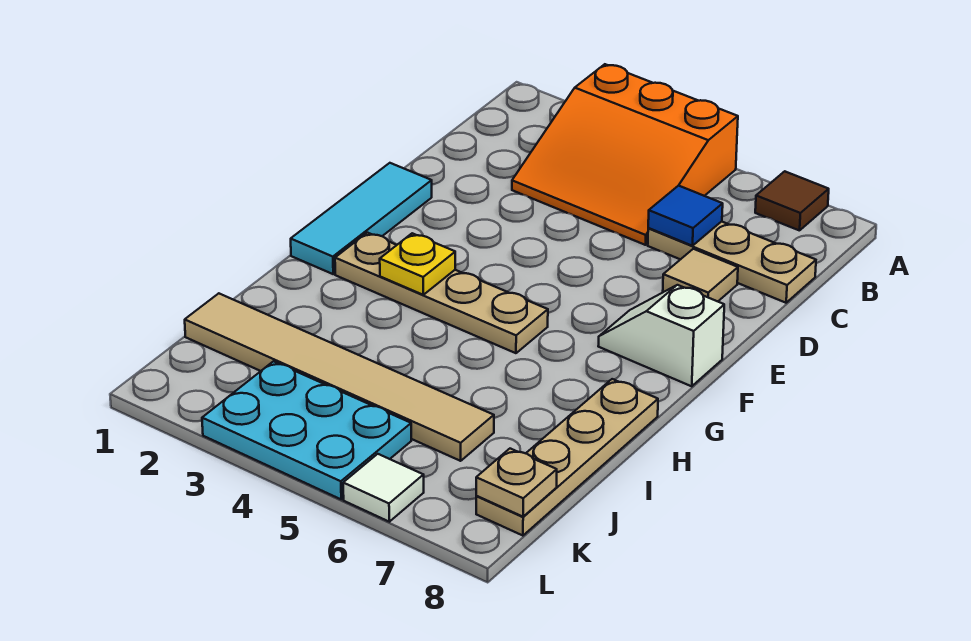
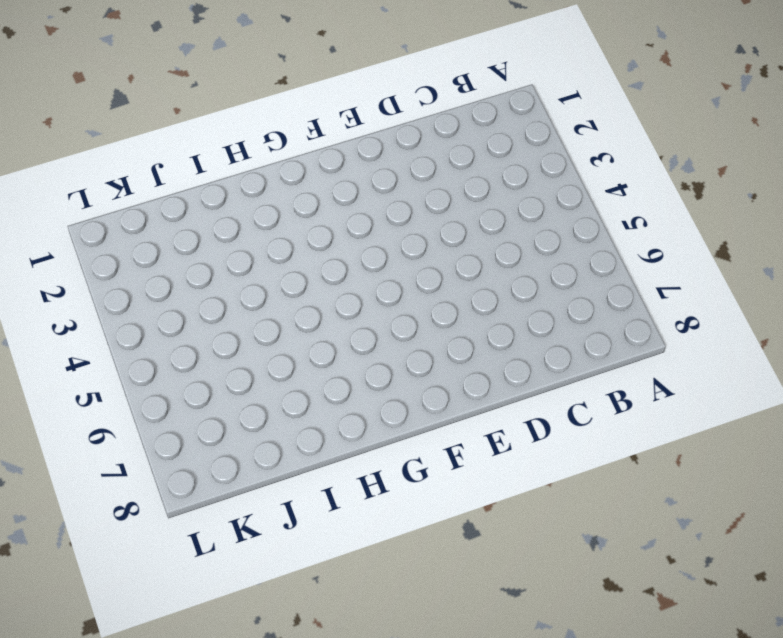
none -> orange 3x3 slope [512,64,738,245]
none -> brown 1x1 tile [755,171,829,231]
none -> tan 1x3 plate [648,221,816,303]

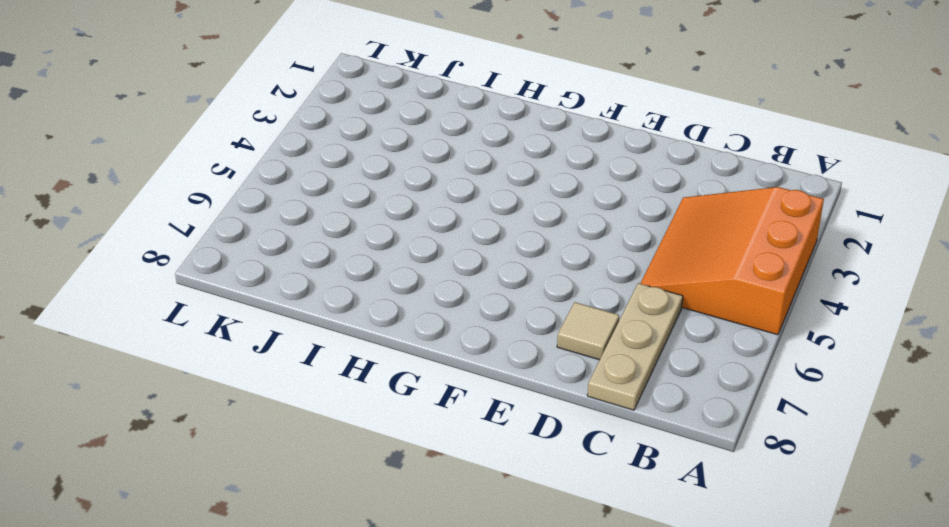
none -> brown 1x1 tile [755,171,829,231]
none -> cyan 1x3 tile [291,163,432,274]
none -> white 1x2 slope [598,285,724,386]

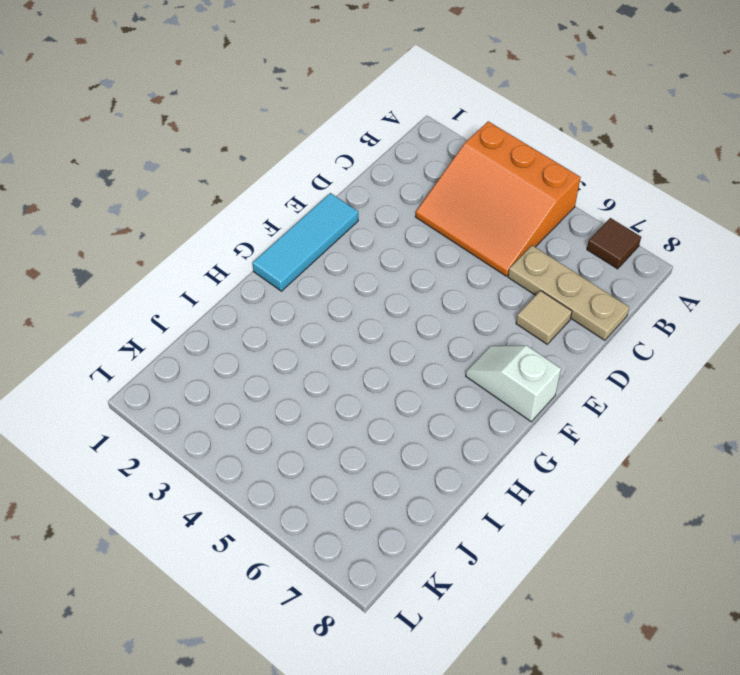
none -> tan 1x4 plate [335,233,548,353]
none -> tan 1x4 plate [476,379,658,536]
none -> tan 1x6 tile [185,293,494,461]

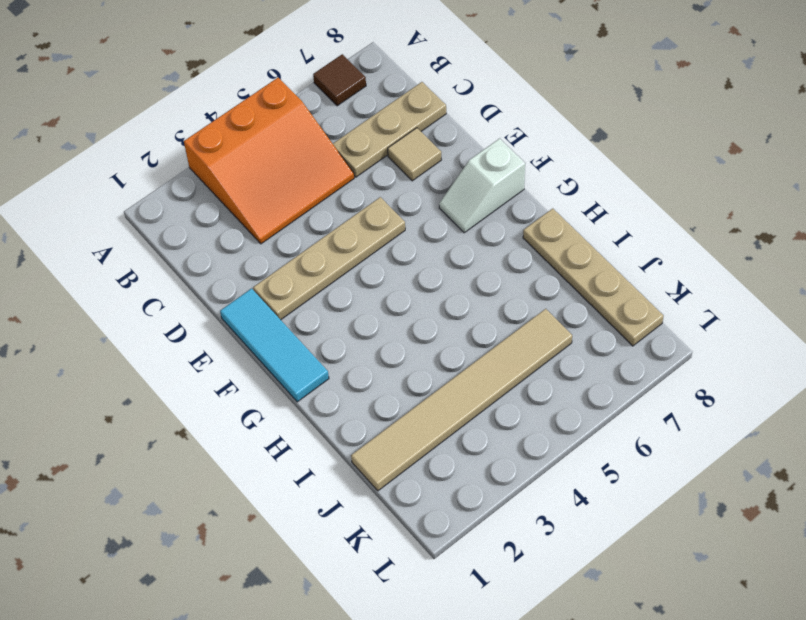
tan 1x4 plate [253,197,405,320] -> tan 1x4 plate moved to [335,233,548,353]
none -> cyan 2x3 plate [202,361,411,499]
none -> white 1x1 tile [343,454,424,522]
none -> blue 1x1 tile [648,186,723,246]

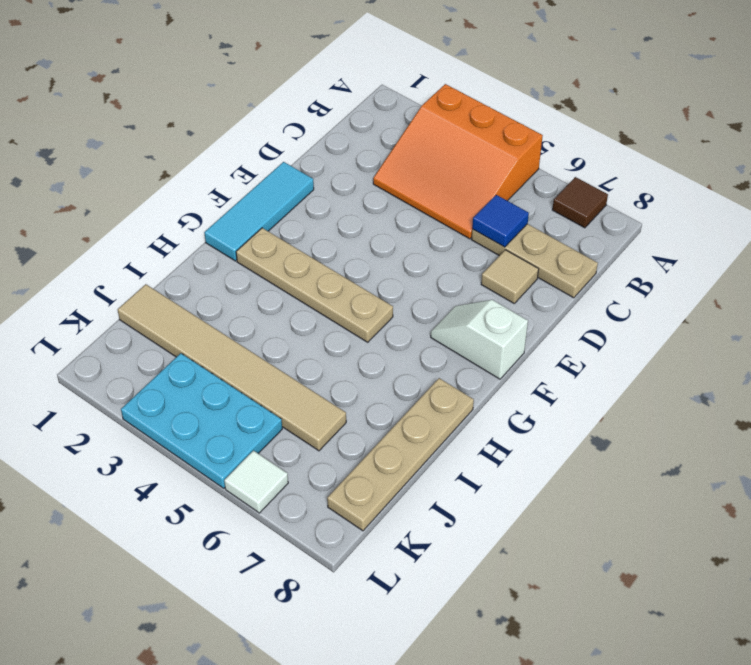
none -> yellow 1x1 plate [380,233,455,295]
none -> tan 1x1 plate [476,449,557,517]

